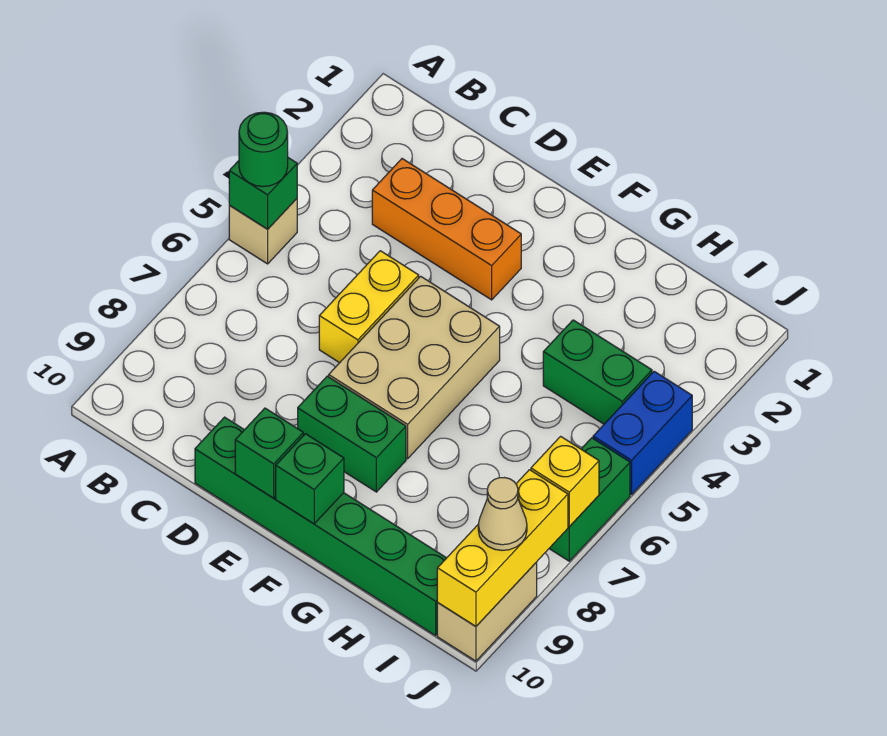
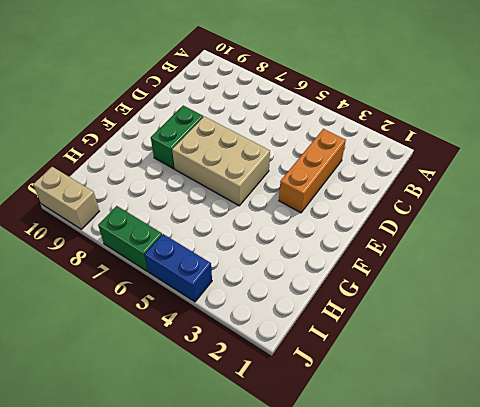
none -> tan 1x1 brick [229,199,297,264]
none -> yellow 1x2 brick [319,251,419,363]
none -> green 1x6 brick [195,417,446,636]

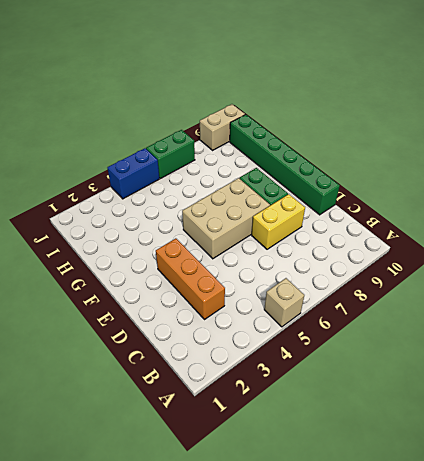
yellow 1x2 brick [252,194,305,249] -> yellow 1x2 brick moved to [319,251,419,363]
none -> green 1x2 brick [543,320,652,424]
none -> green 1x1 brick [229,158,297,229]
none -> green 1x1 brick [235,408,303,498]

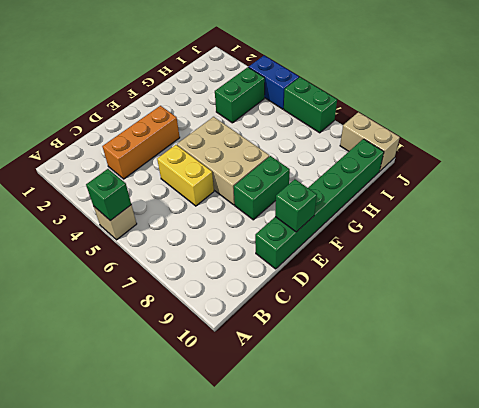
none -> green 1x1 brick [276,434,344,524]
none -> yellow 1x1 brick [531,436,599,527]
none -> yellow 1x3 brick [437,470,568,626]

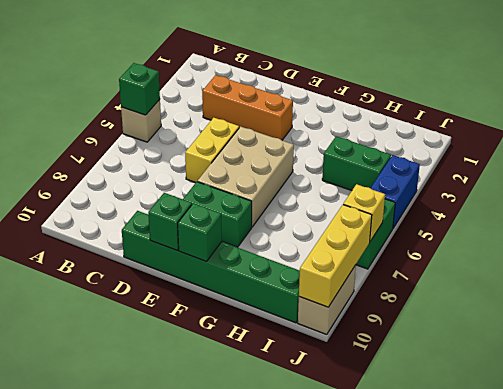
none -> green 1x1 round brick [239,112,288,187]
none -> tan 1x1 cone [478,478,527,550]

